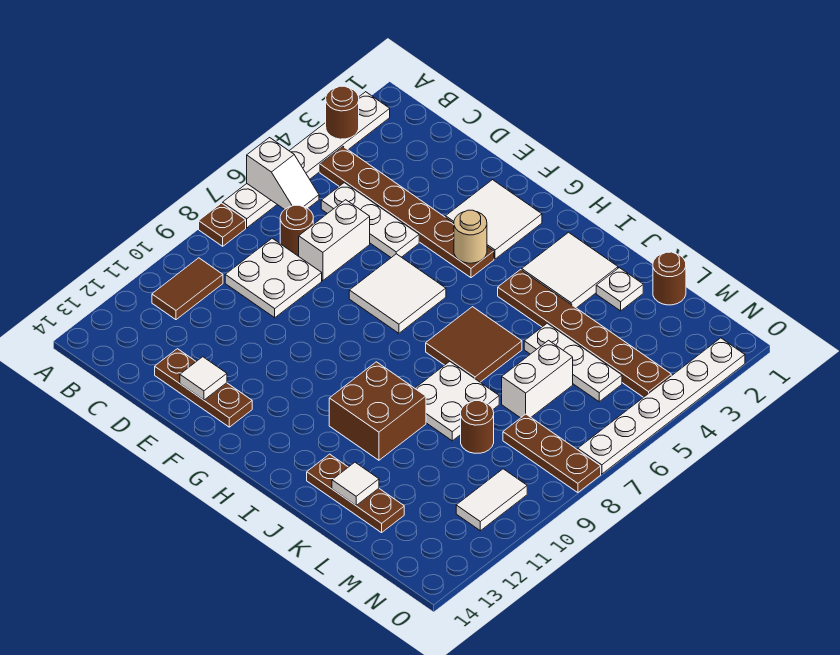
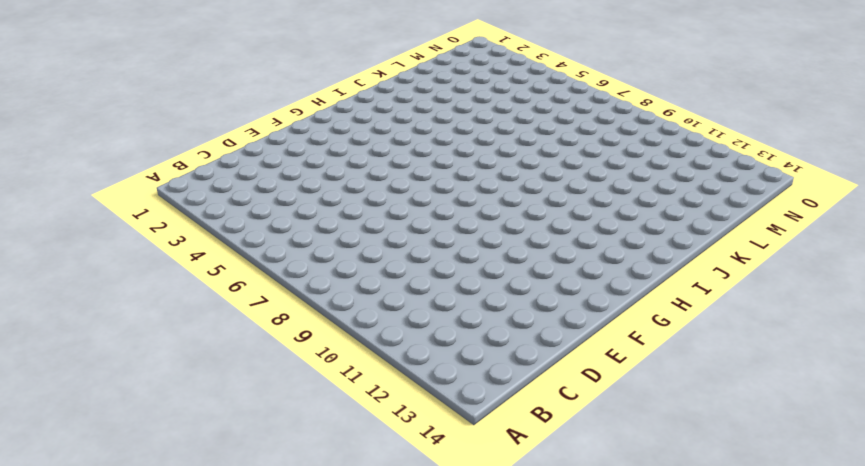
none -> white 1x6 plate [223,92,390,228]
none -> brown 1x1 plate [199,203,246,246]
none -> brown 1x6 plate [320,147,494,278]
none -> brown 1x2 tile [152,258,223,320]

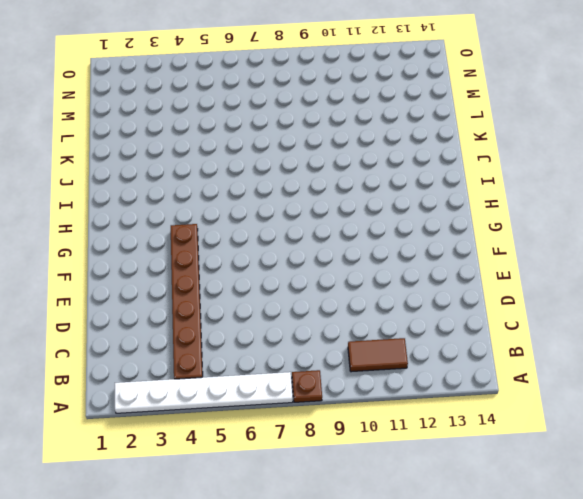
none -> white 1x3 plate [321,183,419,258]
none -> brown 1x1 round brick [280,205,313,256]
none -> white 2x2 plate [225,238,322,318]
none -> white 1x2 brick [299,200,370,281]

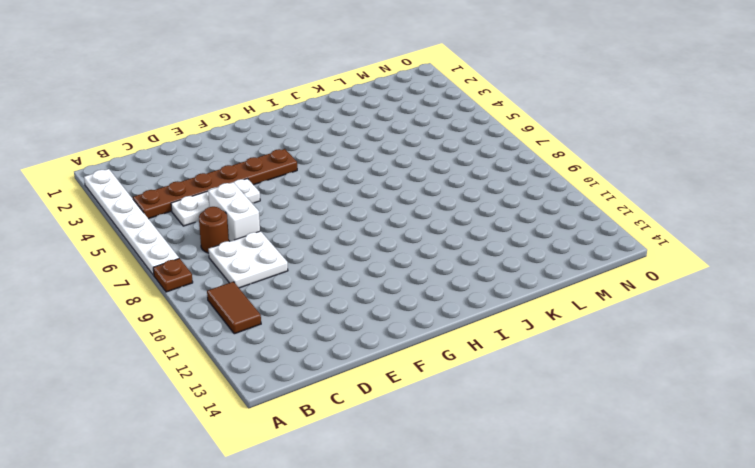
none -> brown 1x3 plate [155,349,252,427]
none -> white 2x2 tile [446,180,542,259]
none -> white 2x2 tile [349,254,446,333]
none -> white 2x2 tile [522,232,618,308]

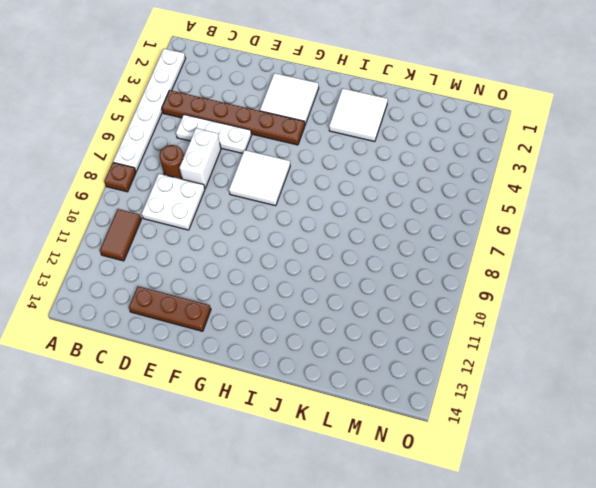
none -> brown 1x6 plate [498,270,671,397]
none -> brown 2x2 tile [426,307,522,382]
none -> brown 2x2 brick [329,362,426,460]
none -> white 2x2 plate [415,361,499,441]

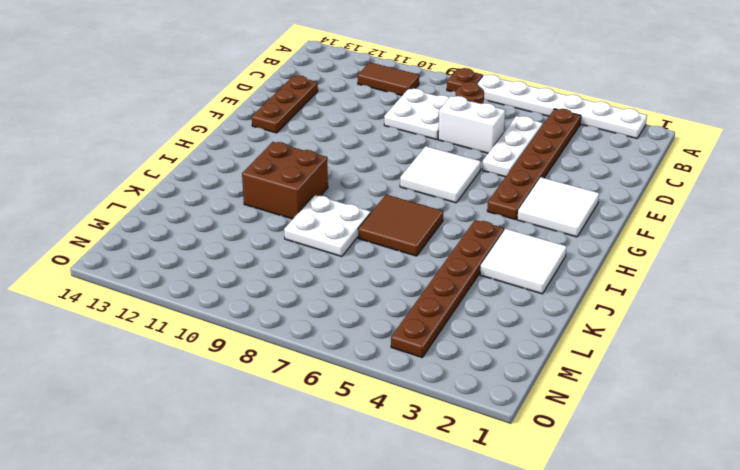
none -> brown 1x3 plate [307,454,404,533]
none -> white 1x1 plate [596,268,643,311]
none -> white 1x3 plate [524,323,622,402]
none -> brown 1x1 round brick [653,252,686,305]

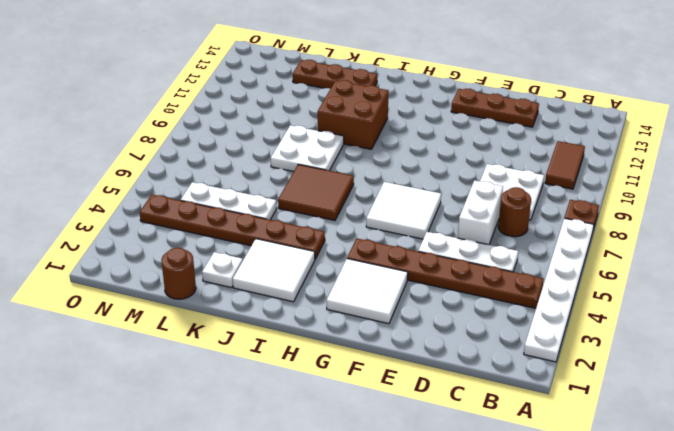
none -> white 1x2 brick [502,340,573,418]
none -> brown 1x1 round brick [461,401,494,453]
none -> brown 1x3 plate [503,414,601,493]
none -> white 1x2 tile [456,469,527,531]

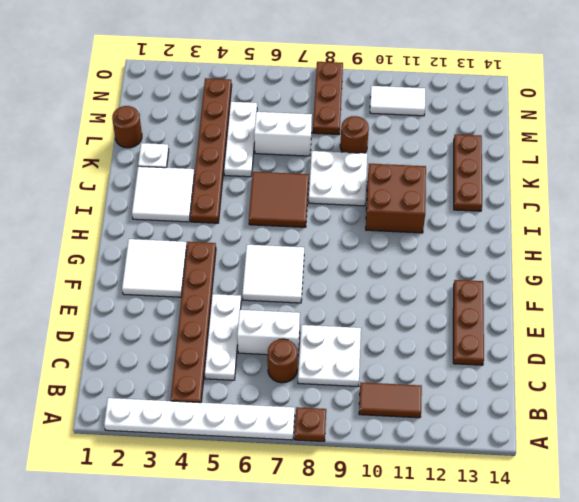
none -> white 1x6 plate [578,338,745,474]
none -> brown 1x1 round brick [326,86,359,139]
none -> white 1x2 slope [247,138,319,209]
none -> white 1x1 tile [180,357,227,400]

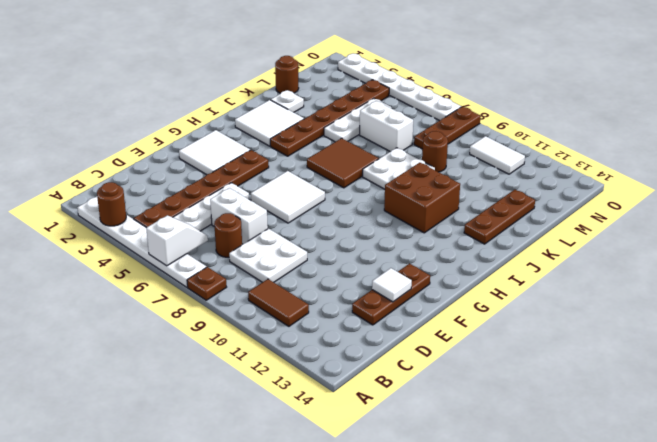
none -> tan 1x1 round brick [454,210,487,263]
none -> white 1x1 tile [332,462,379,505]

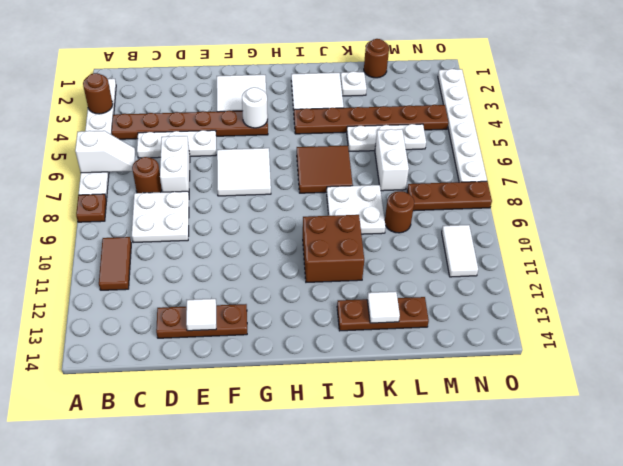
white 1x1 round brick [242,87,268,128] -> tan 1x1 round brick [454,210,487,263]

